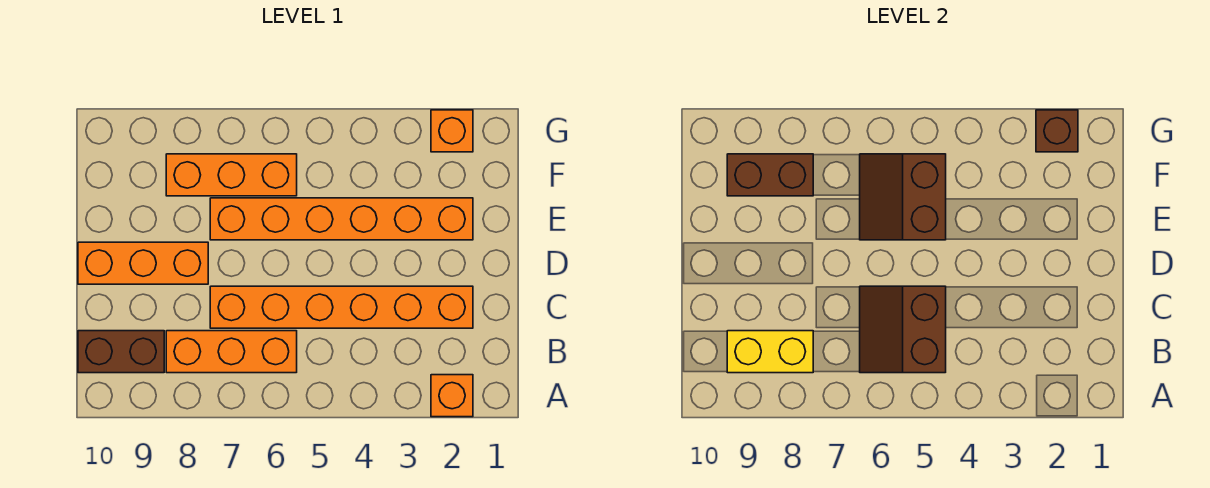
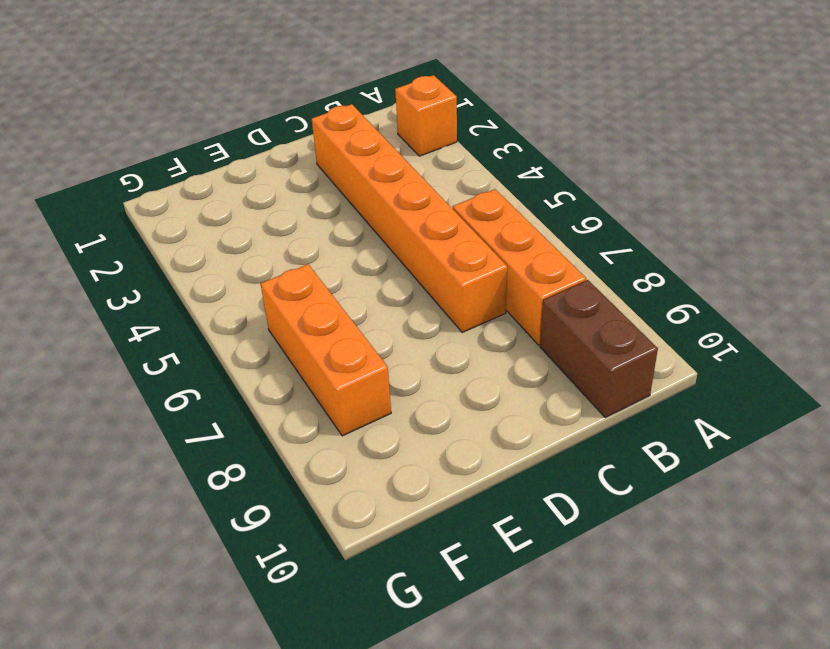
none -> orange 1x3 brick [78,242,208,284]
none -> orange 1x6 brick [210,198,473,240]
none -> orange 1x1 brick [431,110,473,152]

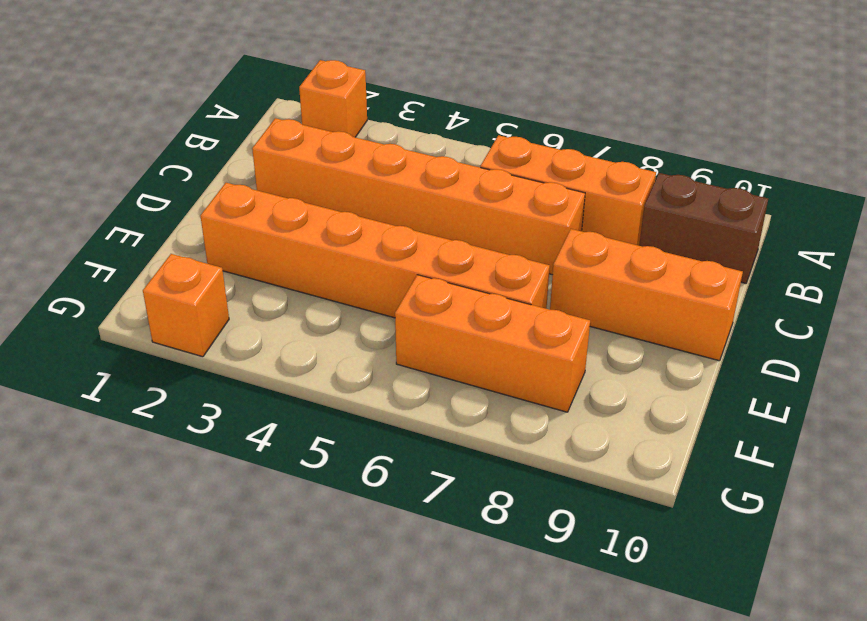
none -> brown 2x2 slope [860,286,946,373]
none -> yellow 1x2 brick [727,331,813,373]
none -> brown 2x2 slope [860,154,946,240]

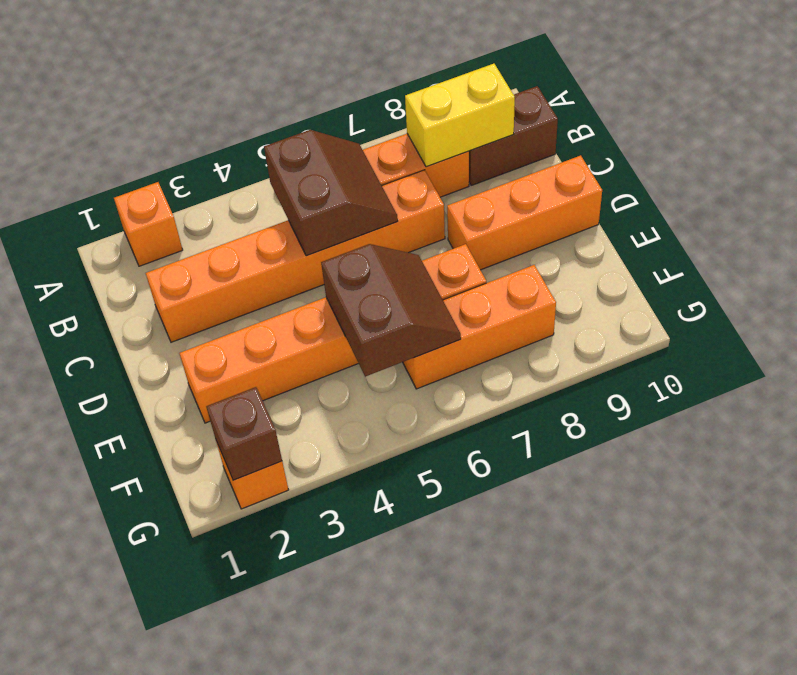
none -> brown 1x2 brick [727,154,813,196]

